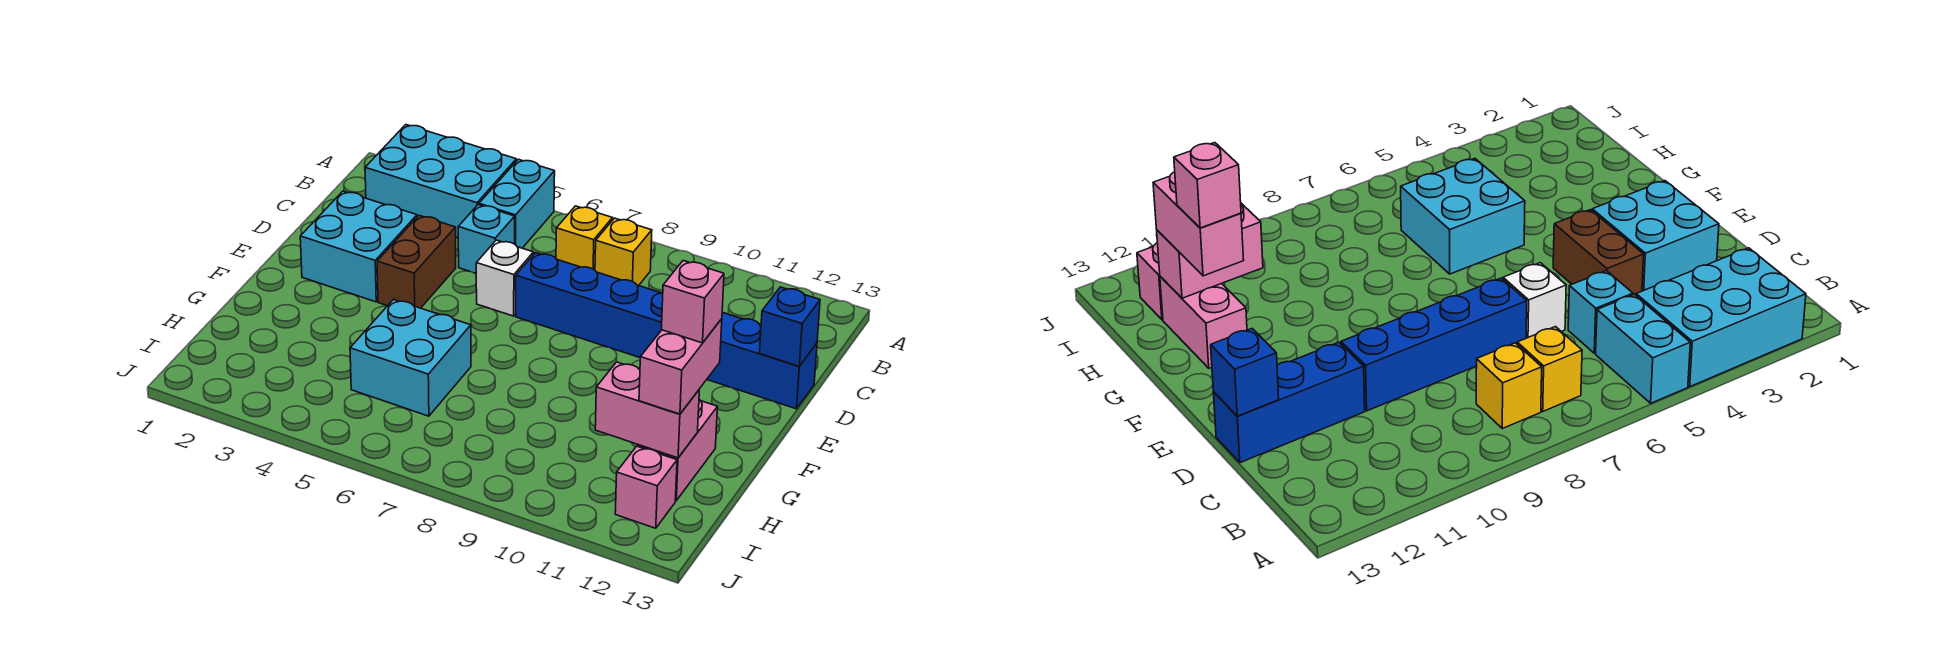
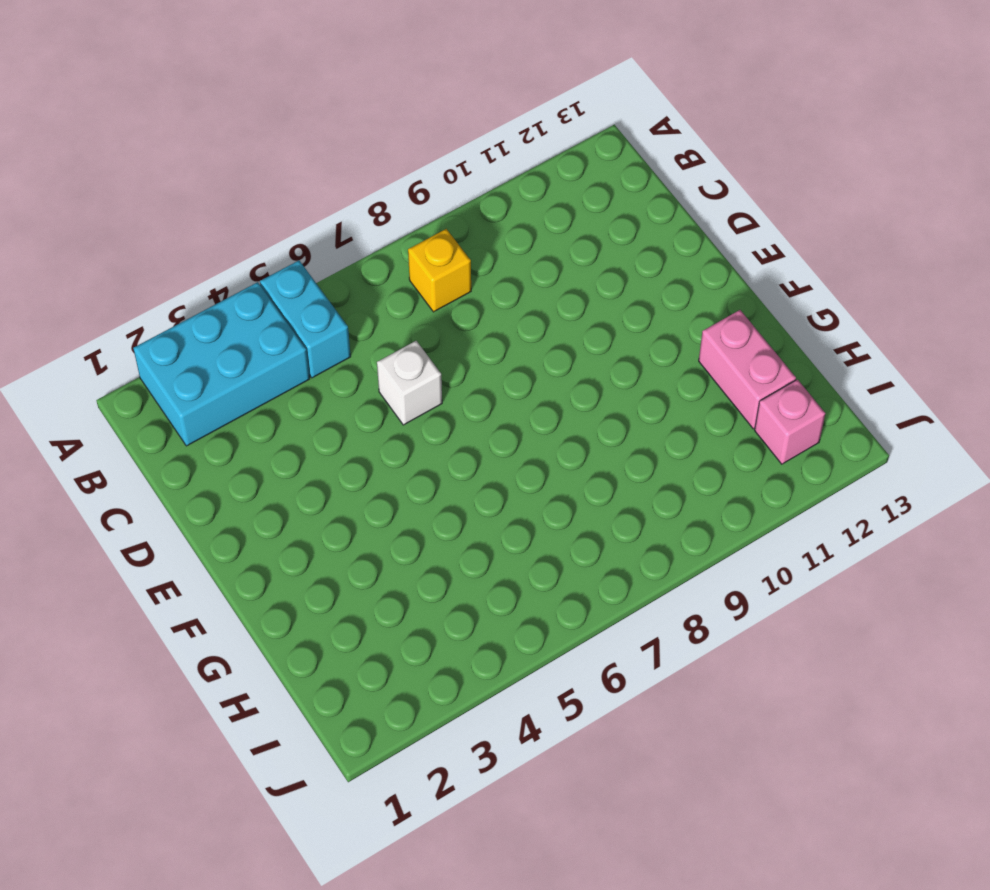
none -> yellow 1x1 brick [556,206,612,270]
none -> cyan 1x1 brick [458,205,515,273]
none -> cyan 2x2 brick [300,191,417,302]

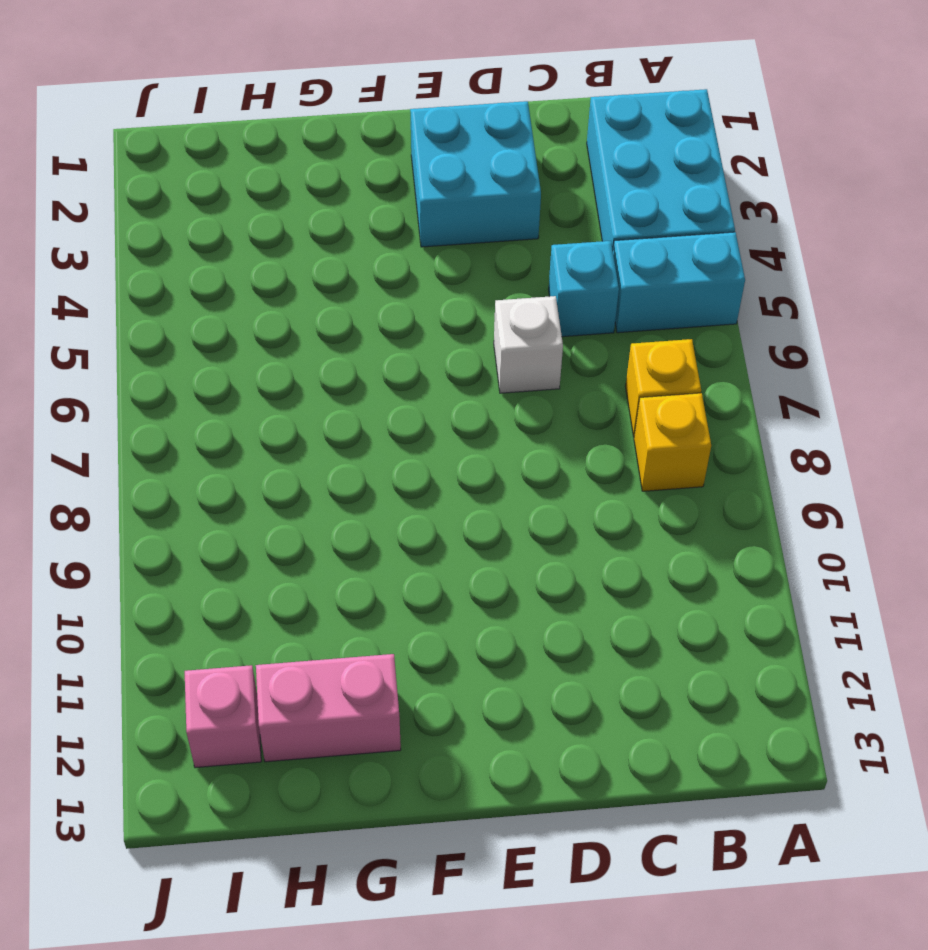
none -> brown 1x2 brick [377,215,456,308]
none -> blue 1x4 brick [516,253,663,357]
none -> blue 1x3 brick [707,312,817,409]

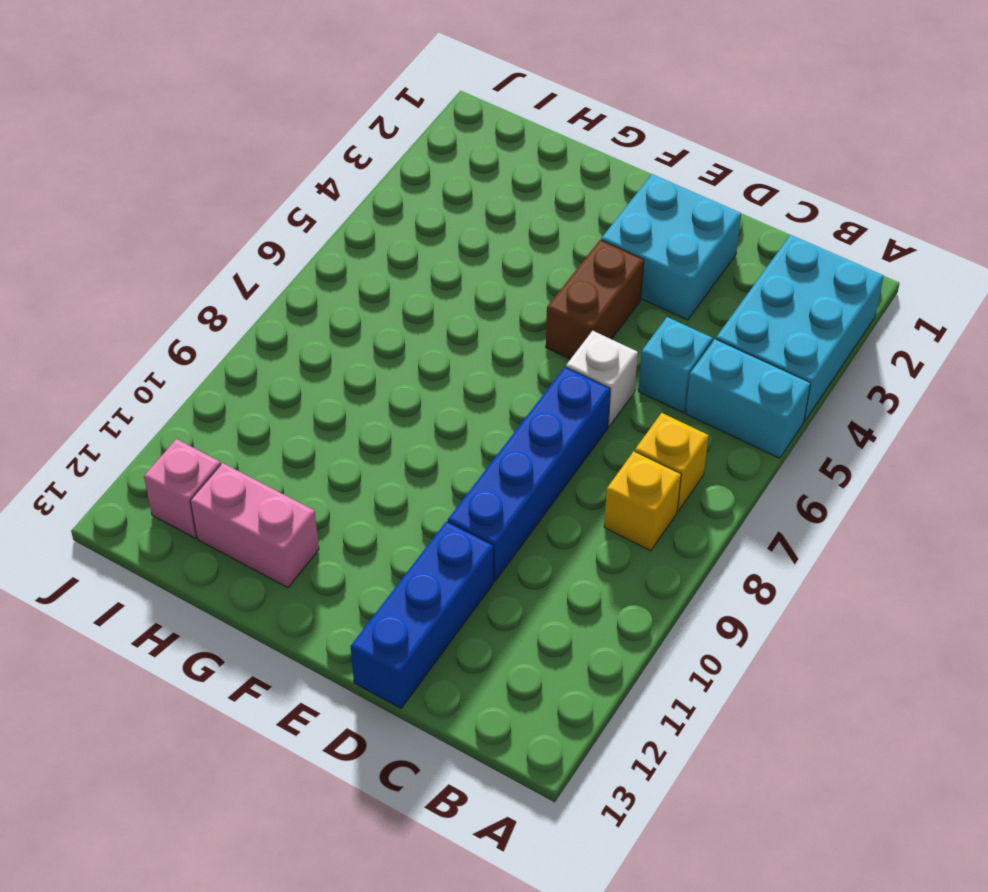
brown 1x2 brick [546,240,644,359] -> brown 1x2 brick turned to [377,215,456,308]
none -> cyan 2x2 brick [350,299,471,416]
none -> blue 1x1 brick [760,287,820,366]
none -> pink 1x2 brick [595,362,699,458]

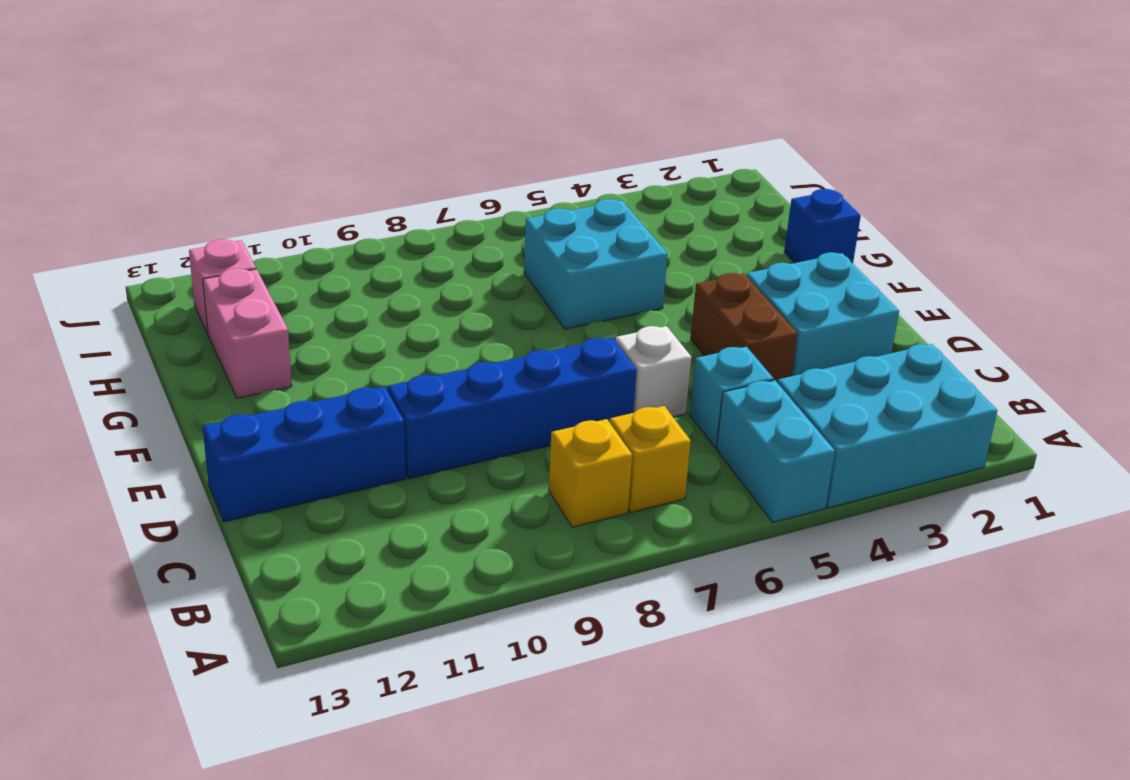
blue 1x1 brick [784,189,861,263] -> blue 1x1 brick moved to [760,287,820,366]
none -> pink 1x2 brick [595,362,699,458]
none -> pink 1x2 brick [639,319,722,414]
none -> pink 1x1 brick [662,261,724,343]

